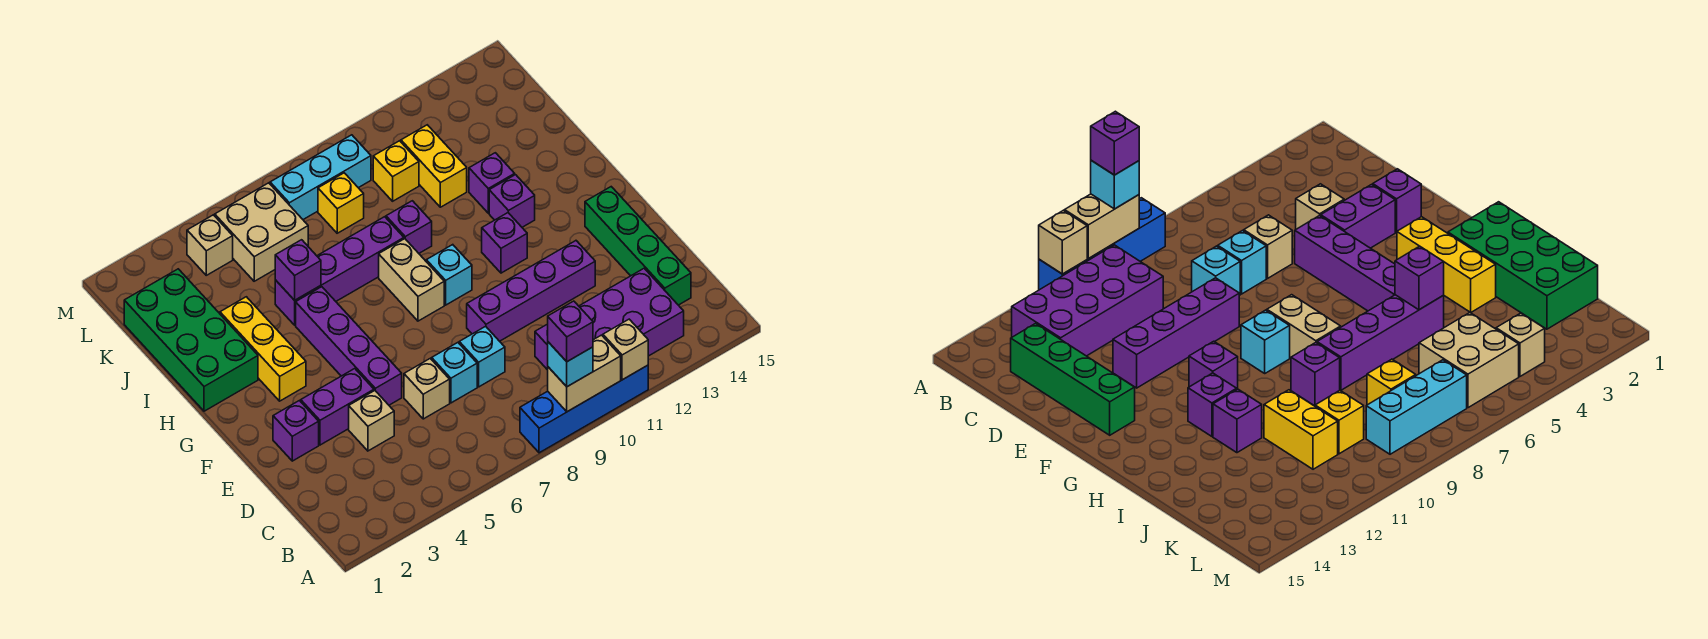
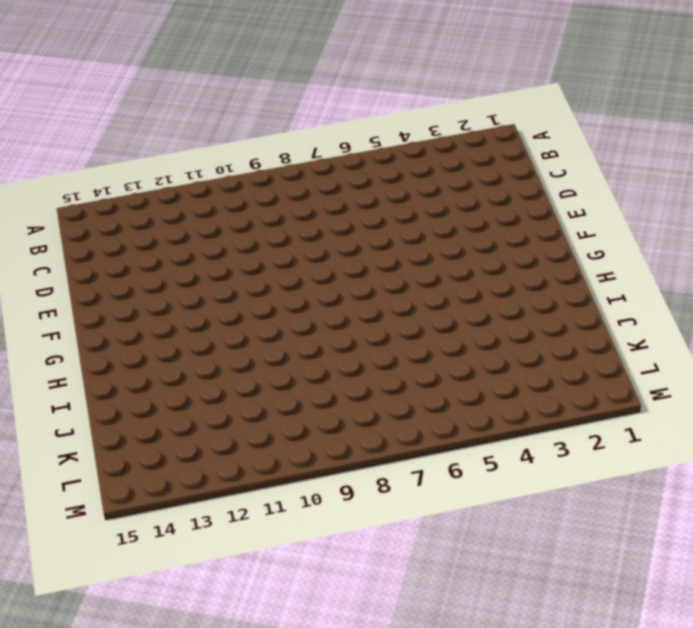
none -> blue 1x4 brick [520,365,648,453]
none -> purple 2x4 brick [535,268,684,370]
none -> green 1x4 brick [585,187,691,305]
none -> tan 1x1 brick [349,391,394,451]

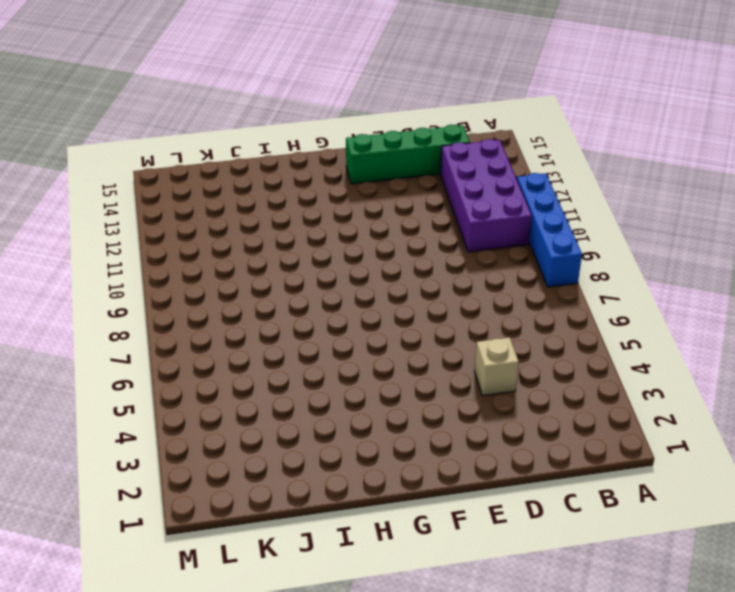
none -> tan 1x1 brick [404,358,450,419]
none -> cyan 1x1 brick [432,343,477,403]
none -> cyan 1x1 brick [459,326,505,387]
none -> purple 1x1 brick [273,401,319,461]

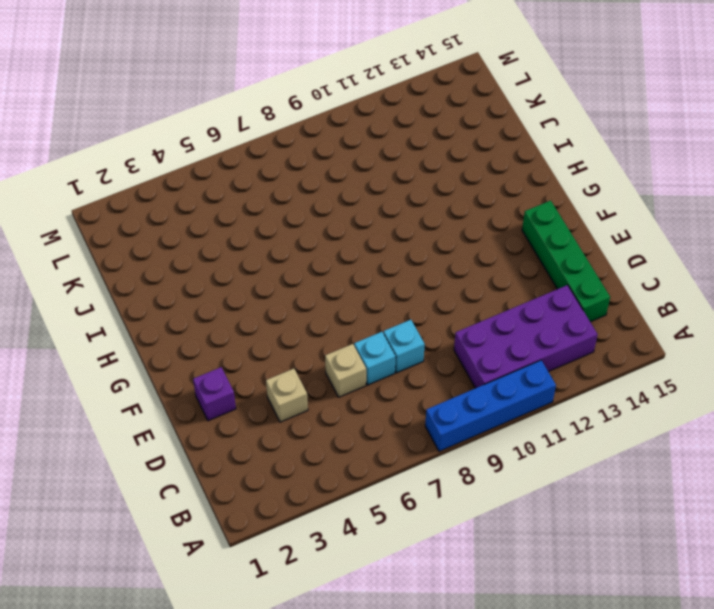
none -> purple 1x2 brick [301,369,374,445]
none -> purple 1x4 brick [296,287,402,405]
none -> purple 1x4 brick [467,241,595,341]
none -> yellow 1x3 brick [220,297,306,401]

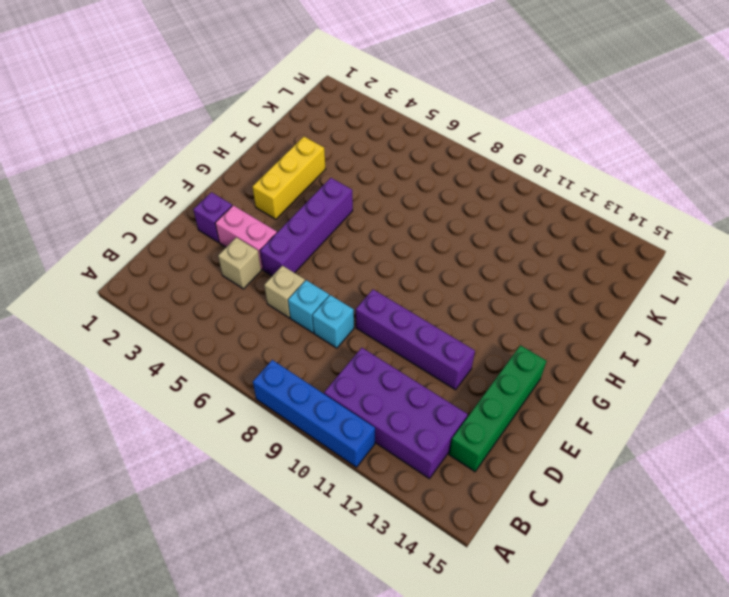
pink 1x2 brick [215,205,277,269] -> purple 1x2 brick [301,369,374,445]
none -> tan 1x2 brick [379,239,444,321]
none -> cyan 1x1 brick [426,245,472,305]
none -> purple 1x1 brick [482,213,527,273]
none -> green 2x4 brick [124,269,258,411]

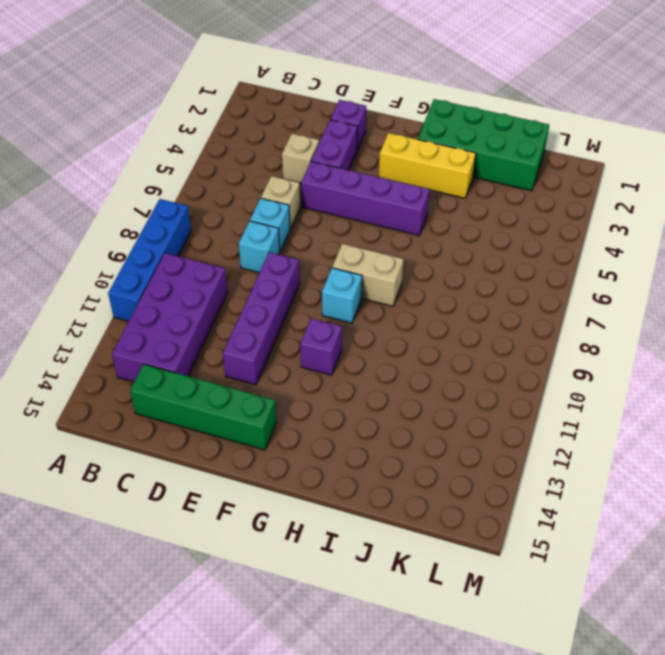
none -> purple 1x1 brick [489,175,535,227]
none -> purple 1x4 brick [275,217,404,325]
none -> purple 1x1 brick [386,201,432,253]
none -> purple 1x1 brick [469,153,515,213]

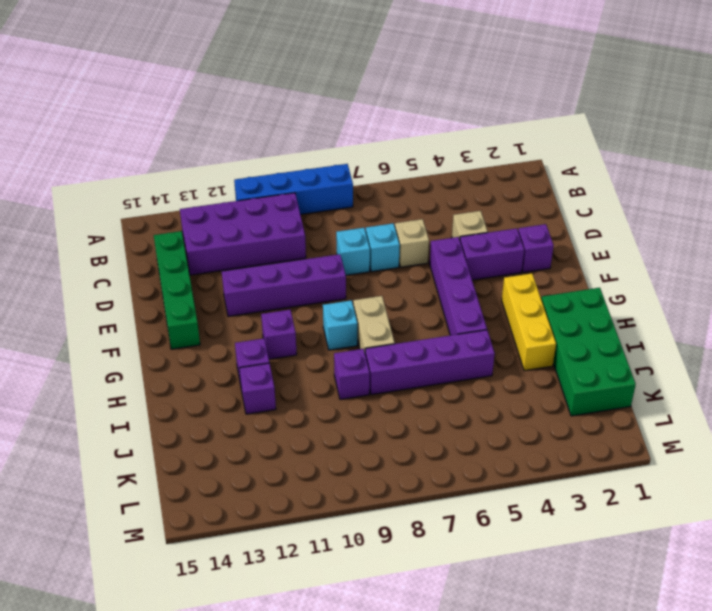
none -> yellow 1x2 brick [401,125,467,207]
none -> tan 2x2 brick [215,183,308,281]
none -> yellow 1x1 brick [318,173,364,233]
none -> yellow 1x1 brick [373,141,419,201]

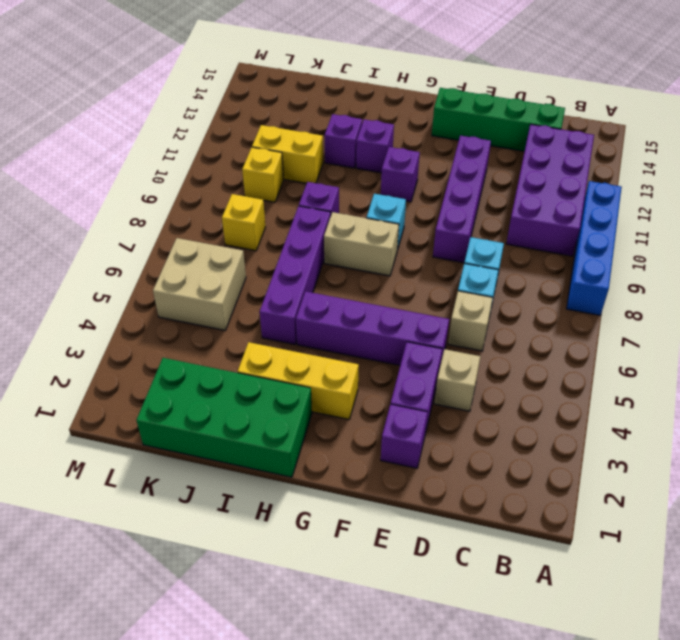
none -> tan 1x1 brick [187,215,233,275]
none -> cyan 1x3 brick [270,135,371,219]
none -> tan 1x2 brick [548,335,621,412]
none -> tan 1x1 brick [603,319,648,380]

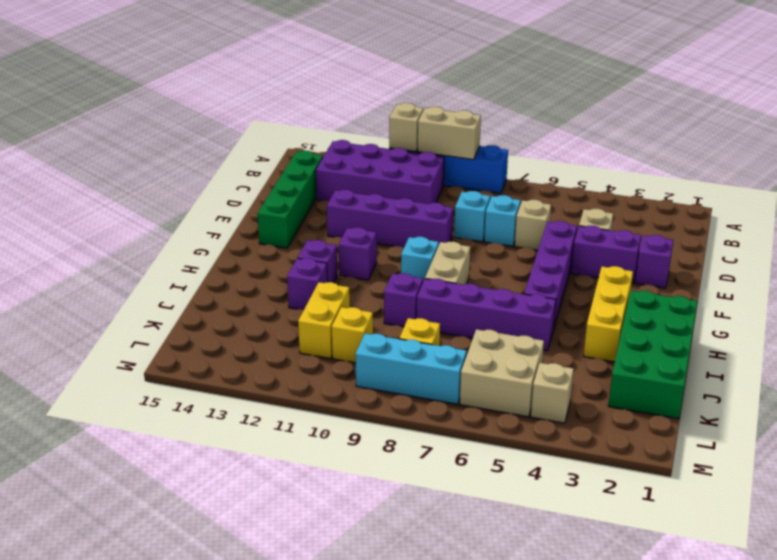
none -> purple 1x1 brick [275,240,321,300]
none -> cyan 1x1 brick [548,342,593,387]
none -> purple 1x1 brick [548,301,593,362]

